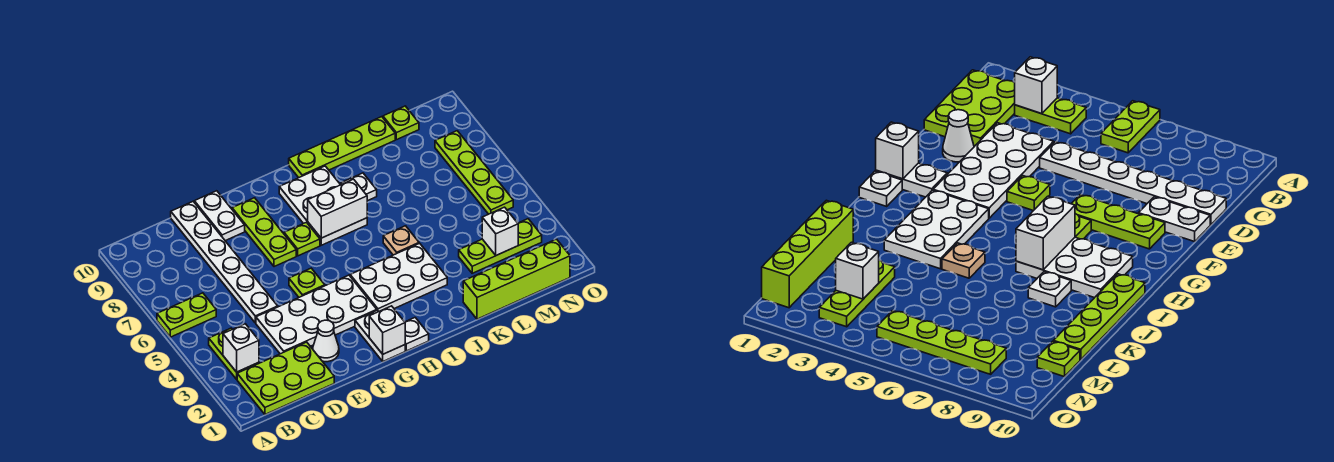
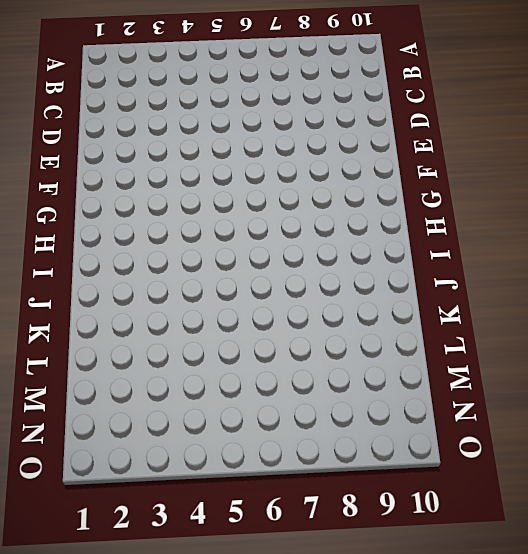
none -> lime 1x2 plate [157,293,216,337]
none -> lime 2x3 plate [237,342,334,414]
none -> lime 1x2 plate [209,328,259,379]

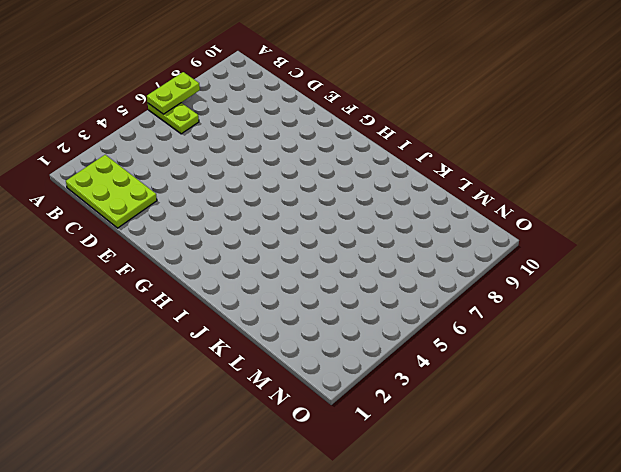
lime 1x2 plate [147,72,200,114] -> lime 1x2 plate moved to [209,328,259,379]
none -> white 2x4 plate [256,275,377,354]
none -> white 1x6 plate [171,202,278,323]
none -> white 1x1 cone [313,320,339,362]

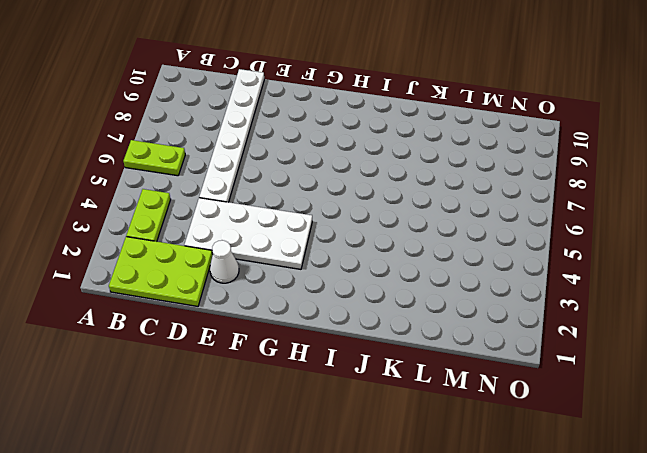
none -> white 1x2 plate [194,191,245,241]
none -> lime 1x1 plate [289,268,325,297]
none -> lime 1x3 plate [232,198,296,267]

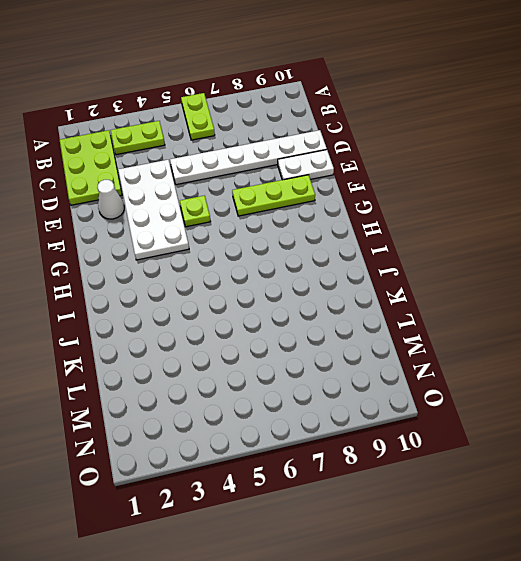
none -> white 1x2 plate [355,310,405,361]
none -> lime 1x1 plate [284,222,320,256]
none -> white 1x1 plate [405,318,429,351]

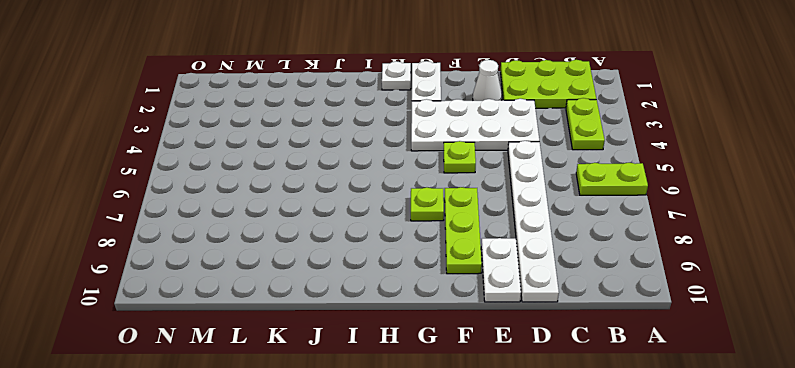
none -> white 2x3 plate [350,243,447,312]
none -> white 2x3 plate [279,166,367,245]
none -> lime 1x4 plate [289,117,395,178]

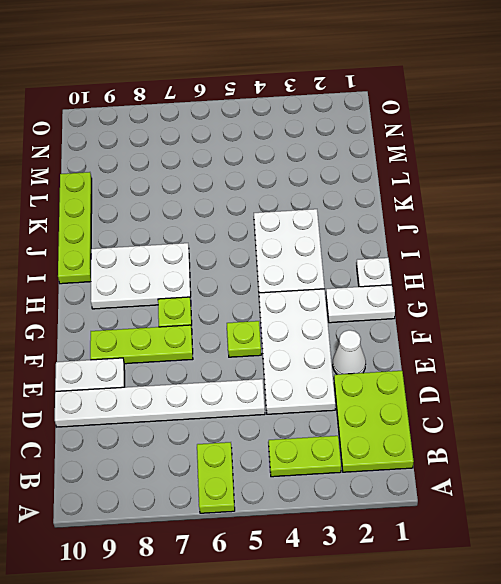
none -> tan 1x1 plate [383,226,419,255]
none -> white 1x1 plate [341,173,377,201]
none -> lime 1x4 brick [463,239,570,319]

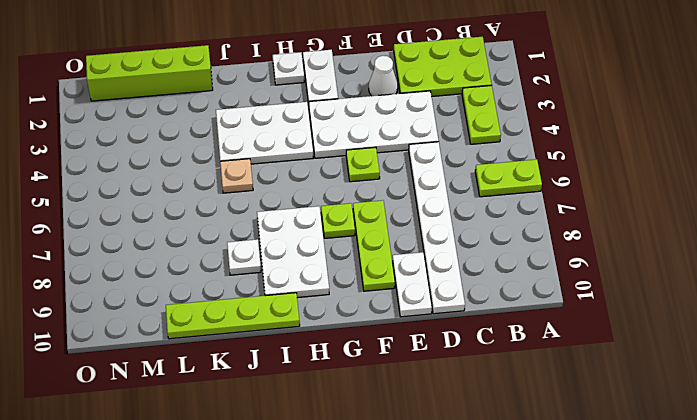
none -> lime 1x3 plate [459,219,542,273]
none -> lime 1x1 plate [383,106,419,140]
none -> lime 1x4 plate [435,131,513,214]

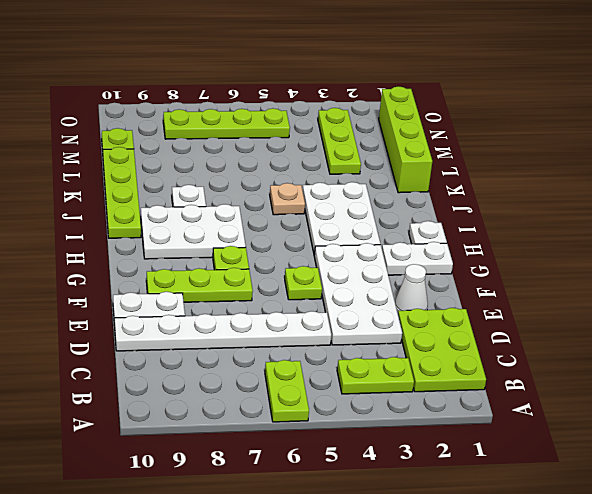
none -> white 1x1 brick [223,324,259,372]
none -> white 1x1 brick [369,306,405,354]
none -> white 1x2 brick [308,179,367,238]

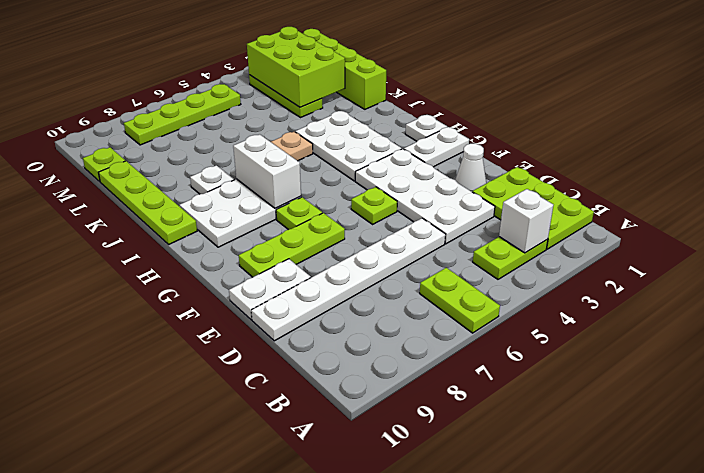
lime 2x3 brick [247,27,345,107] -> white 1x1 brick [482,207,518,255]
none -> white 1x1 brick [369,306,405,354]

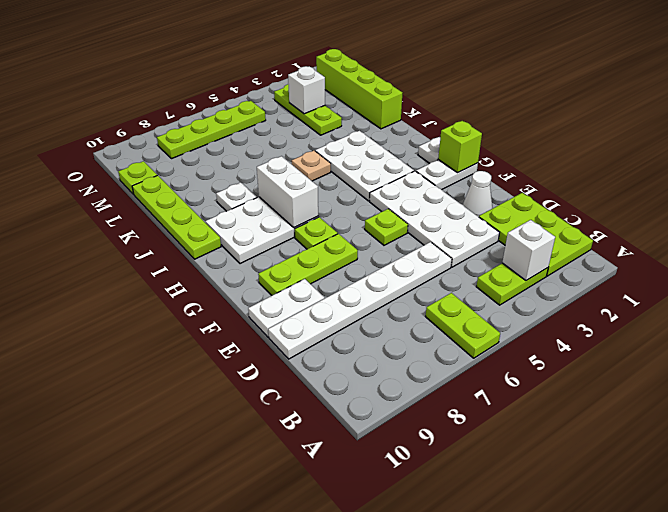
lime 1x1 brick [438,121,482,173] -> white 1x1 brick [369,306,405,354]

